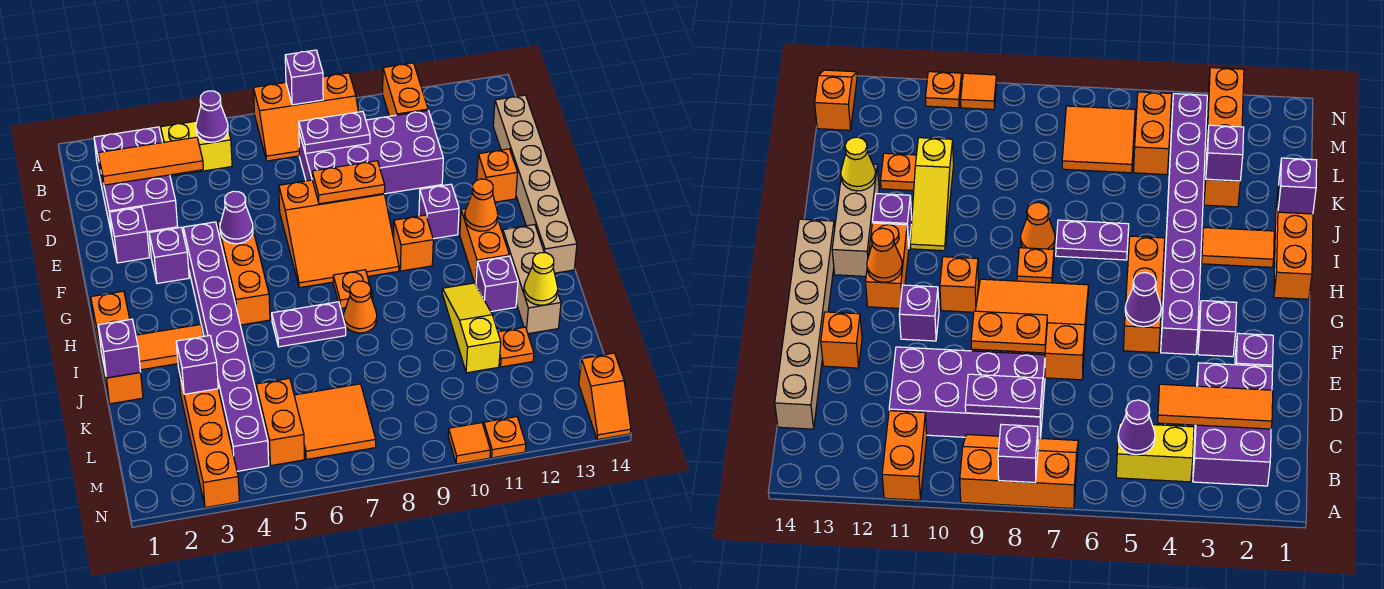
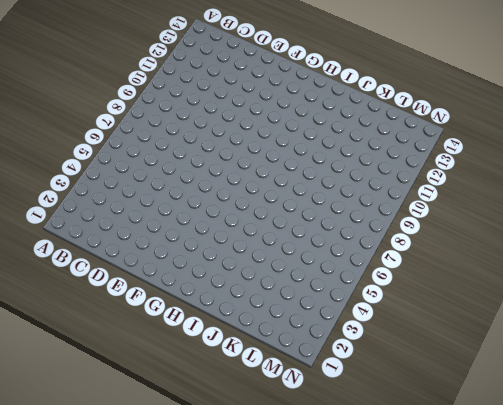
none -> orange 2x3 slope [253,73,358,161]
none -> orange 1x2 brick [383,63,428,116]
none -> purple 2x3 brick [94,127,178,235]
none -> yellow 1x2 brick [161,121,232,176]

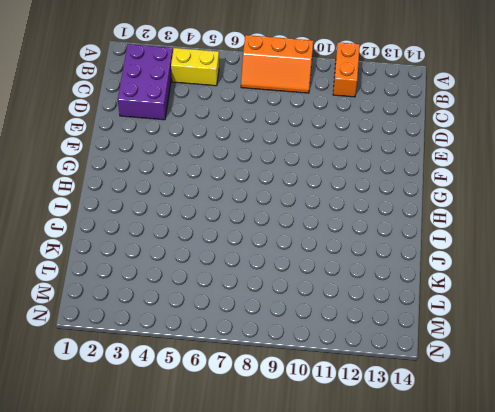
none -> purple 2x4 brick [299,110,443,194]
none -> tan 1x6 brick [493,95,577,273]
none -> purple 1x1 brick [109,207,149,263]
none -> orange 3x3 slope [279,180,399,288]

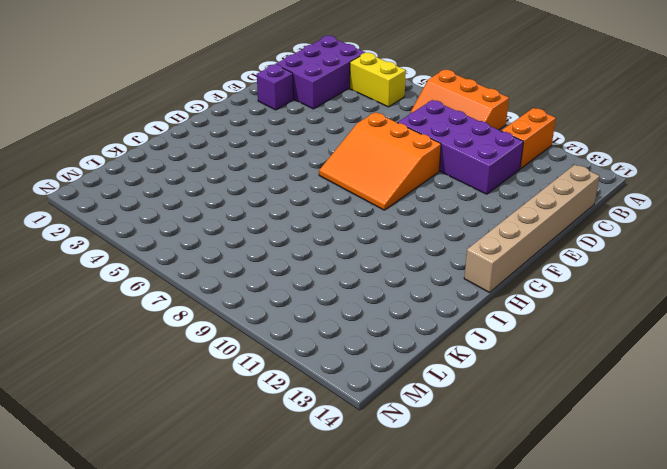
none -> orange 1x1 brick [477,149,518,202]
none -> purple 1x1 brick [149,227,189,283]
none -> purple 1x8 brick [183,222,269,471]
none -> orange 1x3 brick [218,221,270,325]

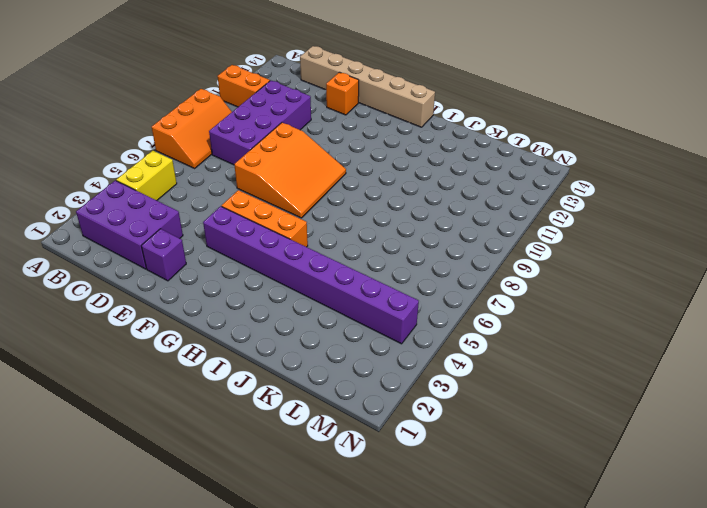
none -> purple 1x1 brick [149,227,189,283]
none -> purple 1x1 brick [419,184,459,239]
none -> orange 1x1 brick [393,215,433,271]
none -> orange 1x2 brick [460,209,509,284]

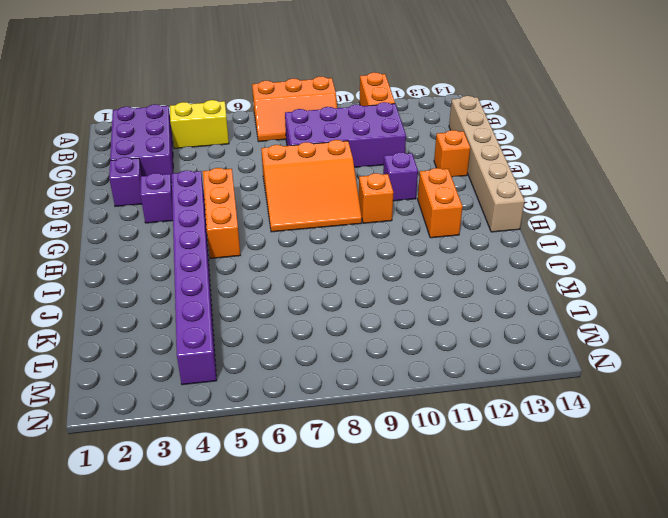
none -> orange 1x3 brick [91,291,143,404]
none -> orange 1x1 plate [333,270,373,308]
none -> tan 1x3 brick [503,225,561,334]
none -> orange 1x2 tile [136,324,204,370]

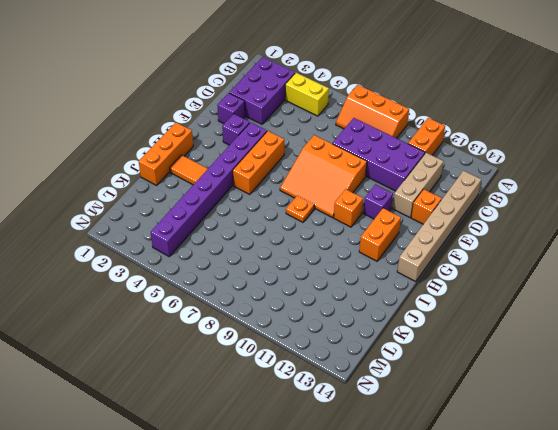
tan 1x3 brick [393,153,444,217] -> tan 1x3 brick moved to [503,225,561,334]
none -> purple 1x2 plate [272,302,346,347]
none -> orange 1x1 cone [344,281,377,333]
none -> yellow 1x3 slope [442,283,501,373]
none -> purple 1x1 brick [476,256,518,311]

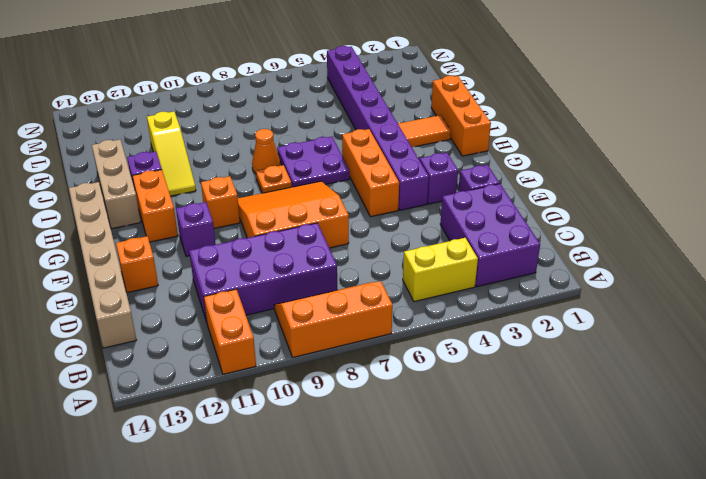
purple 2x2 plate [277,137,350,187] -> purple 1x2 plate [272,302,346,347]
none -> orange 1x4 brick [179,373,239,508]
none -> orange 1x1 plate [498,327,534,367]
none -> orange 1x2 brick [256,378,304,466]
none -> orange 2x2 tile [294,384,376,460]

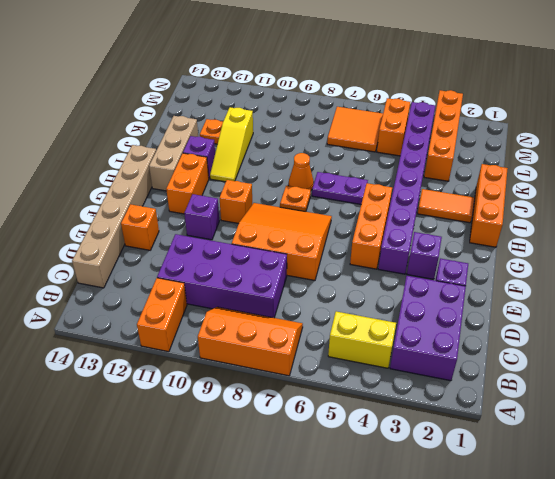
none -> orange 1x2 slope [579,353,631,440]
none -> orange 1x1 tile [448,423,490,464]
none -> orange 1x1 plate [484,417,526,458]
none -> purple 1x1 brick [285,50,323,105]

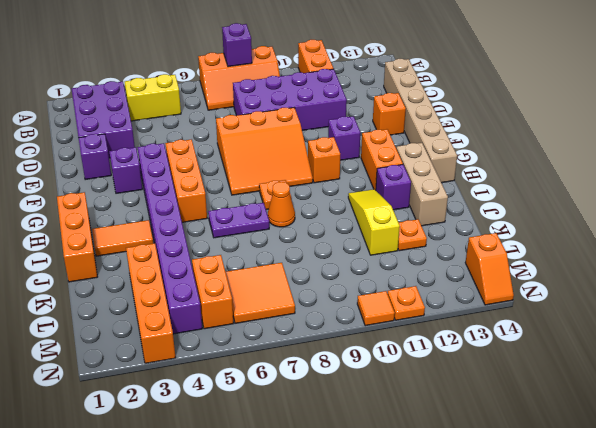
none -> purple 1x1 cone [196,91,228,142]
none -> orange 1x3 tile [98,137,203,185]
none -> purple 1x2 plate [299,111,370,154]
none -> orange 1x2 plate [312,161,385,204]

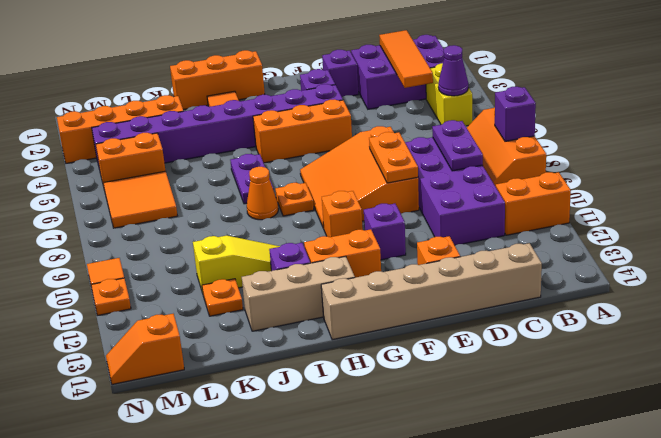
none -> purple 1x1 cone [220,191,253,244]
none -> orange 1x1 cone [465,179,498,231]
none -> purple 1x1 brick [98,319,141,378]
none -> yellow 1x1 cone [524,252,558,305]

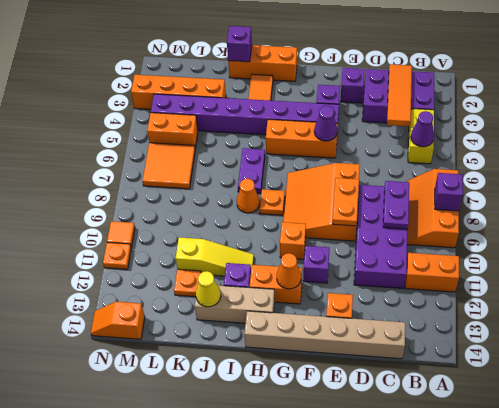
none -> purple 1x1 brick [176,336,218,394]

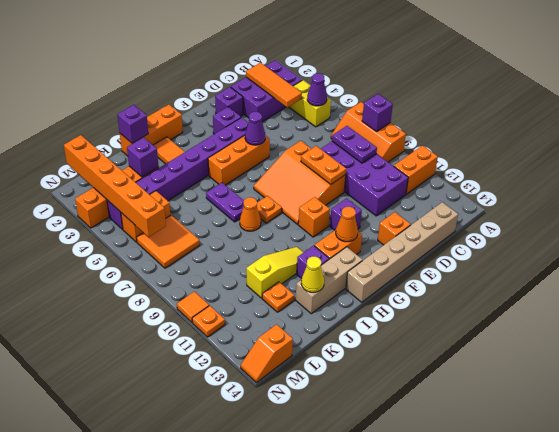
orange 1x6 brick [64,135,166,237] -> none

